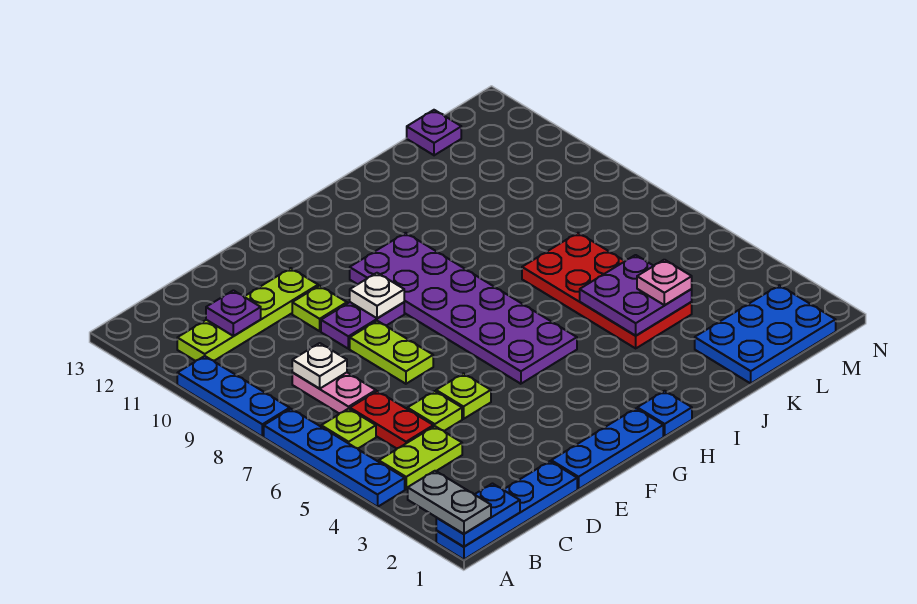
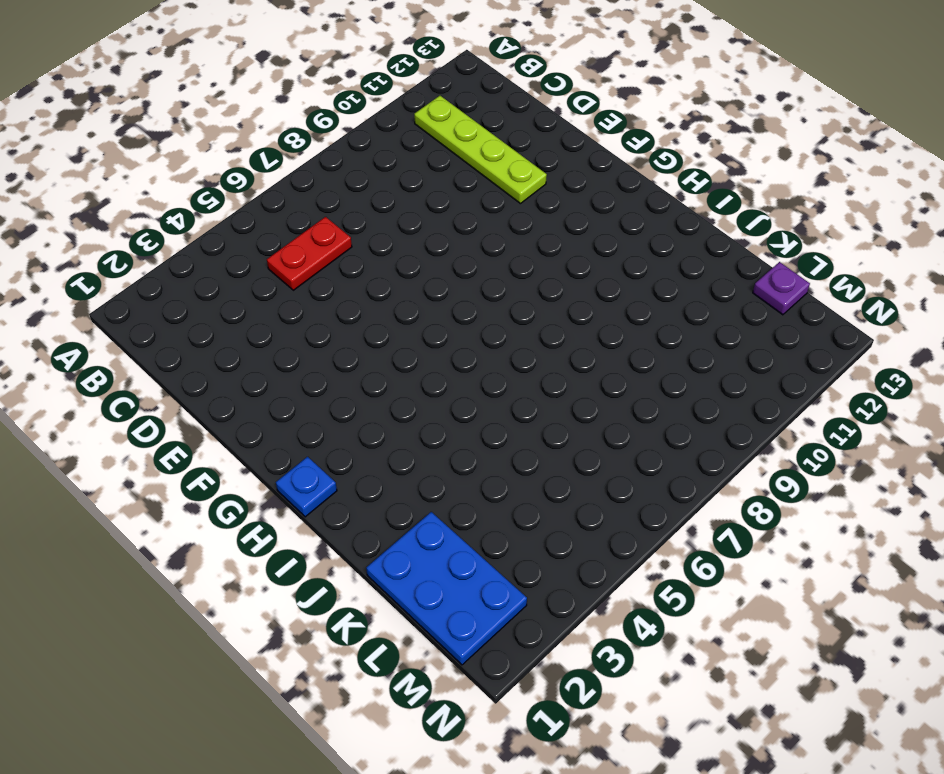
none -> blue 1x4 plate [436,461,577,560]
none -> blue 1x4 plate [264,409,405,507]
none -> blue 1x3 plate [177,356,290,437]

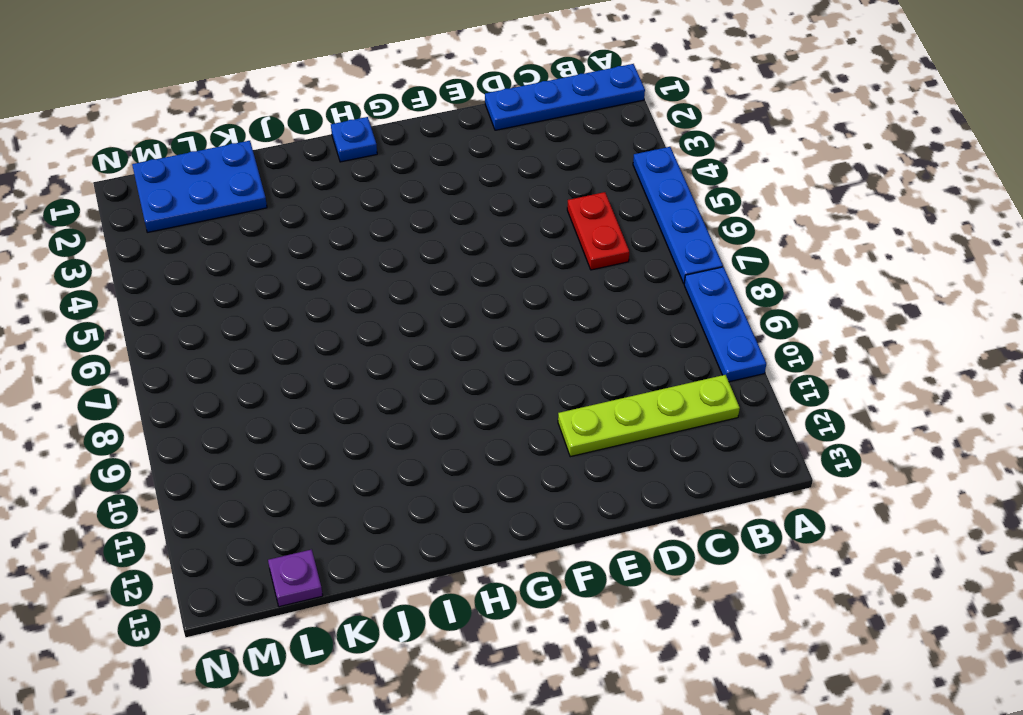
none -> lime 1x2 plate [379,426,462,489]
none -> lime 1x1 plate [321,409,376,448]
none -> pink 1x2 plate [292,372,376,414]

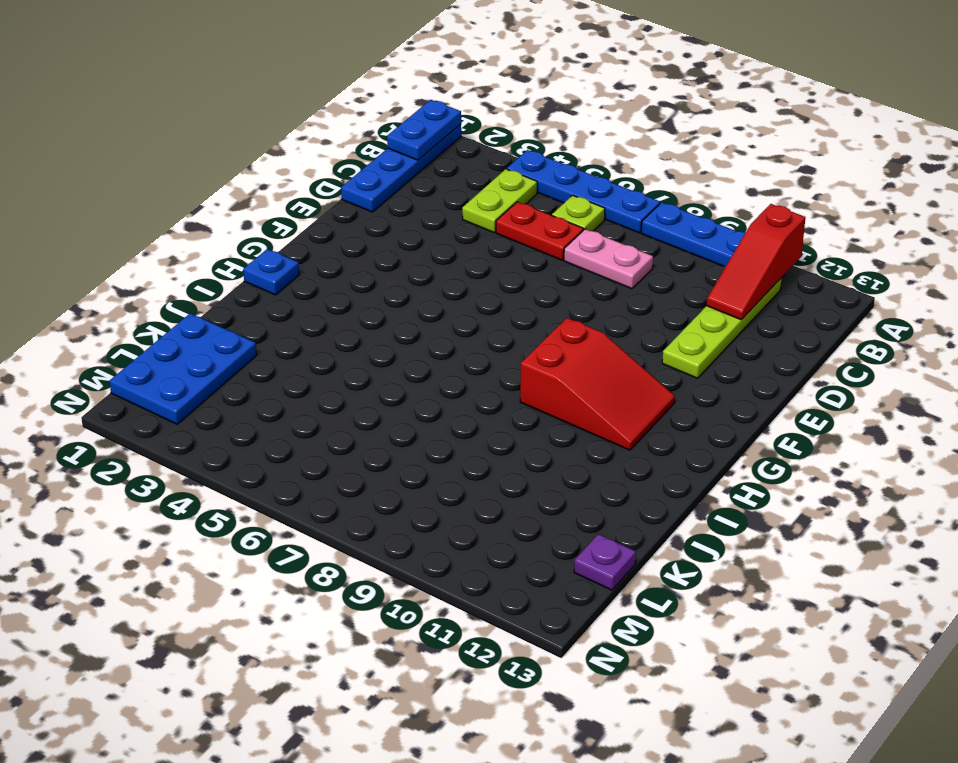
red 1x3 slope [706,204,805,320] -> purple 1x1 plate [206,290,261,336]
red 2x3 slope [520,318,675,450] -> purple 2x6 plate [350,233,577,384]
none -> lime 1x1 plate [407,391,462,431]
none -> blue 1x3 plate [551,408,663,489]
none -> lime 1x1 plate [436,373,491,419]

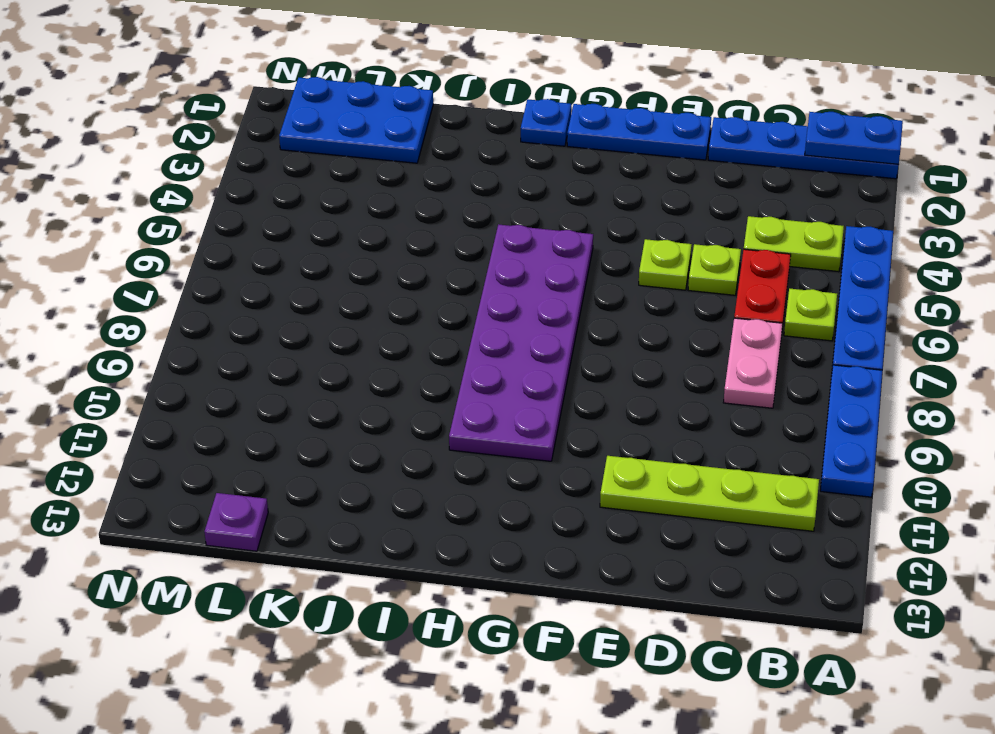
none -> lime 1x2 plate [350,321,433,384]
none -> purple 1x2 plate [321,302,404,349]
none -> lime 1x1 plate [292,286,347,331]

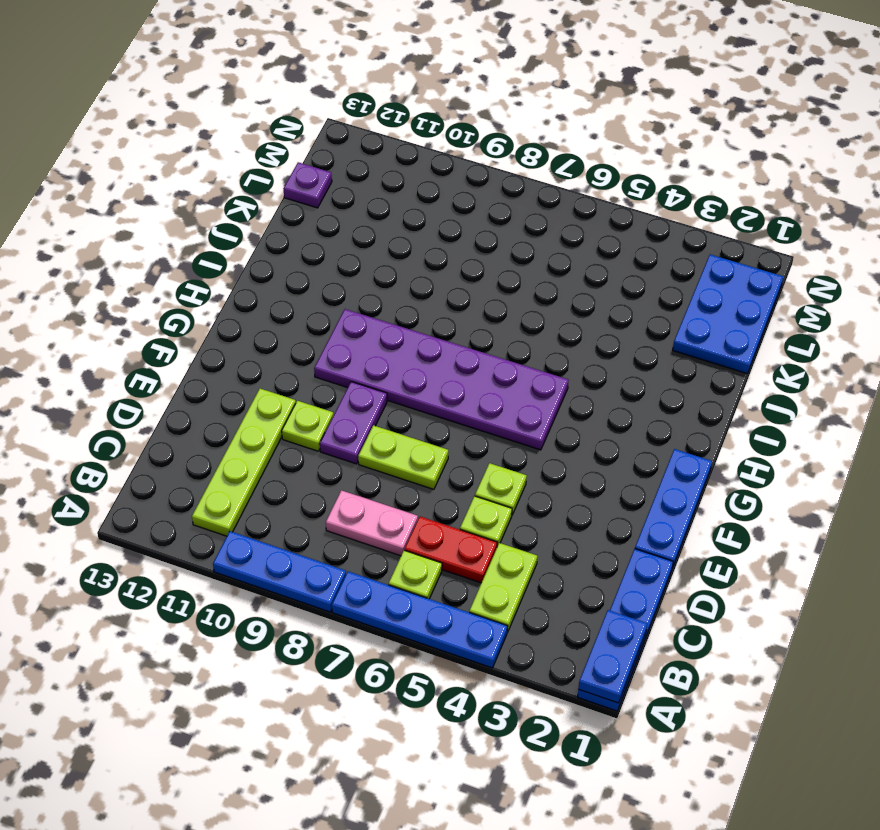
none -> blue 1x1 plate [637,391,692,436]
none -> red 2x4 plate [522,233,692,348]
none -> white 1x1 plate [292,343,347,388]

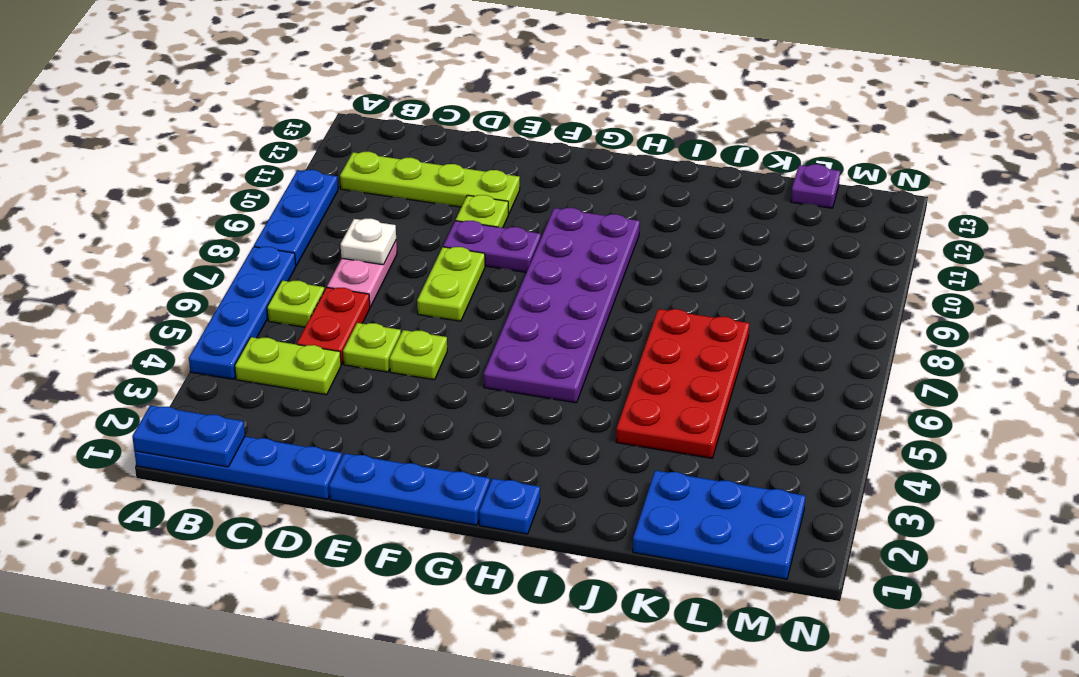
none -> purple 1x1 plate [206,290,261,336]
none -> white 1x1 plate [350,273,404,318]
none -> purple 2x2 plate [580,255,692,336]

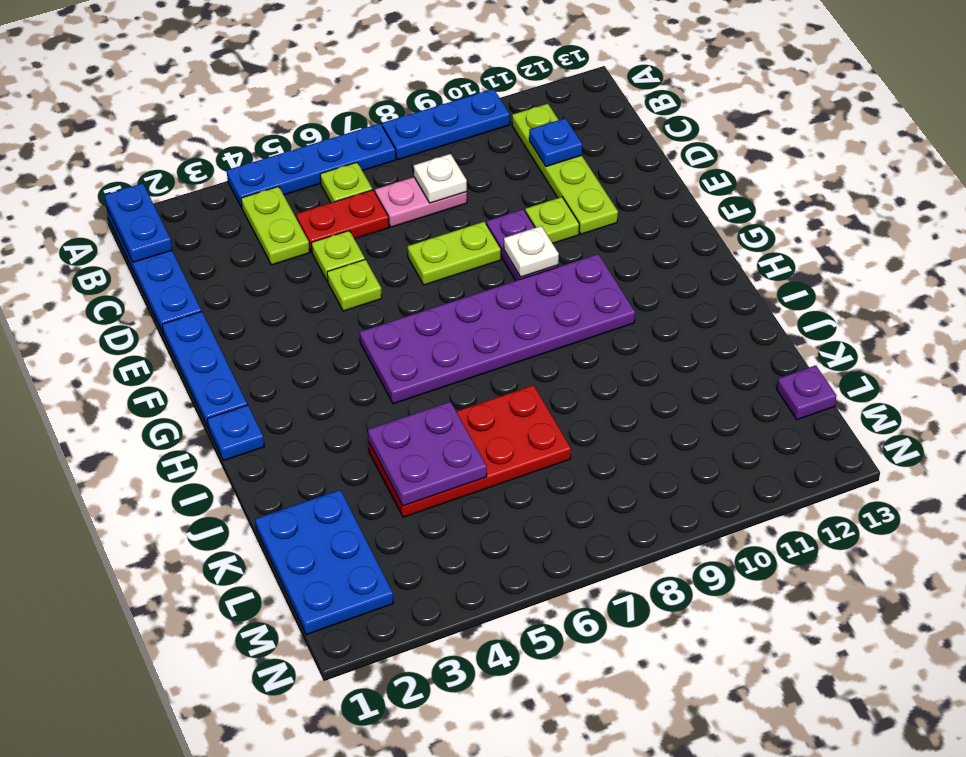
blue 1x1 plate [529,118,582,166] -> purple 1x1 plate [206,290,261,336]
none -> grey 1x2 plate [408,471,491,534]
none -> pink 1x1 plate [637,260,692,305]

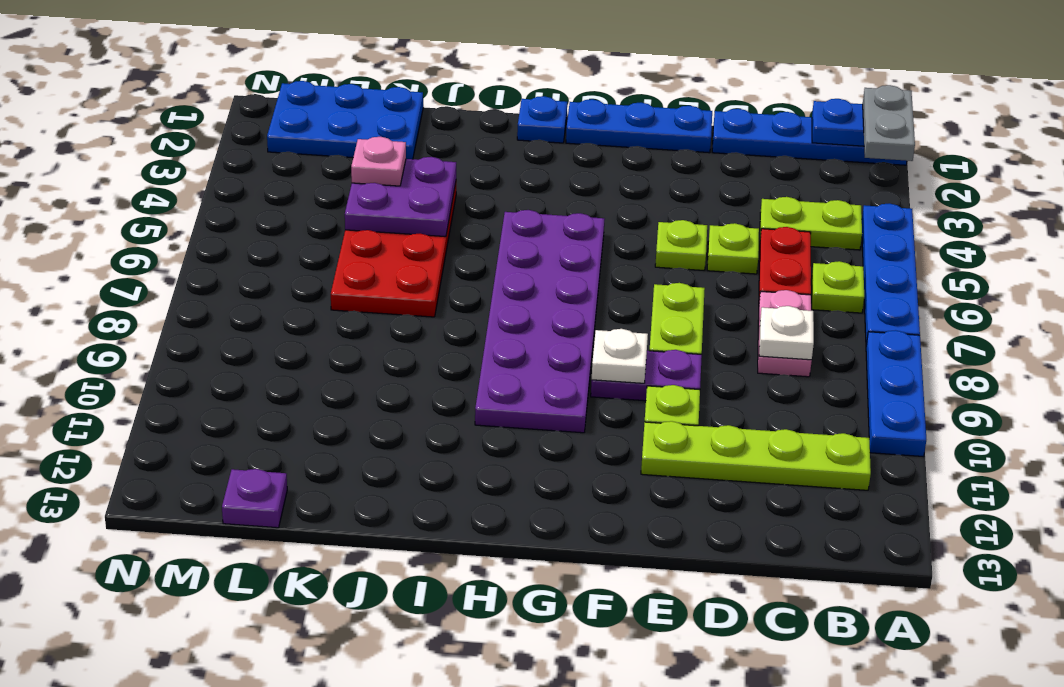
none -> purple 1x1 plate [206,290,261,336]

